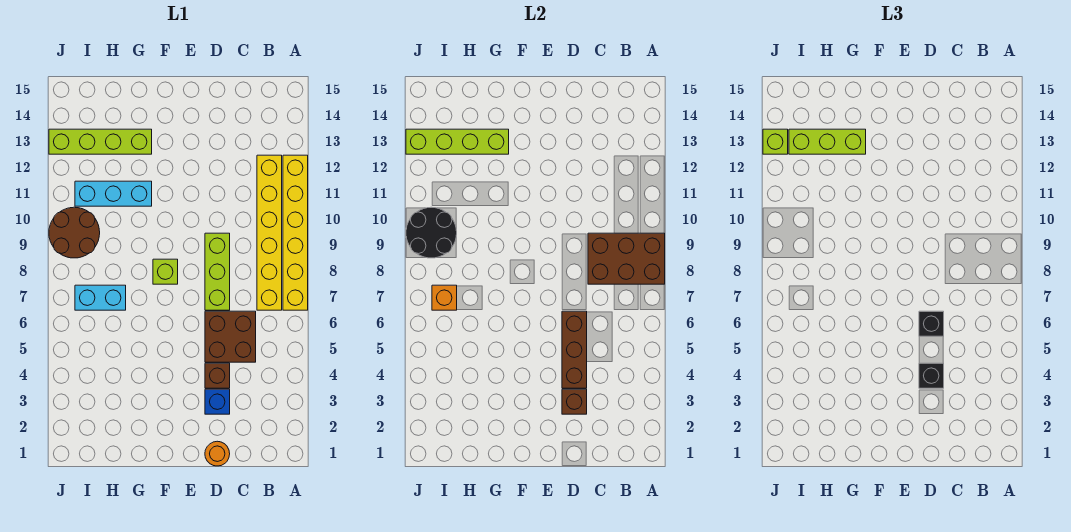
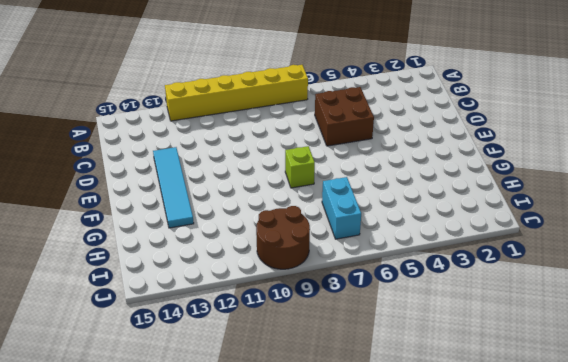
cyan 1x4 tile [153,147,194,228] -> lime 1x4 brick [49,129,152,154]
none -> yellow 1x6 brick [257,155,282,310]
none -> orange 1x1 round brick [205,441,230,466]
none -> blue 1x1 brick [205,389,230,414]

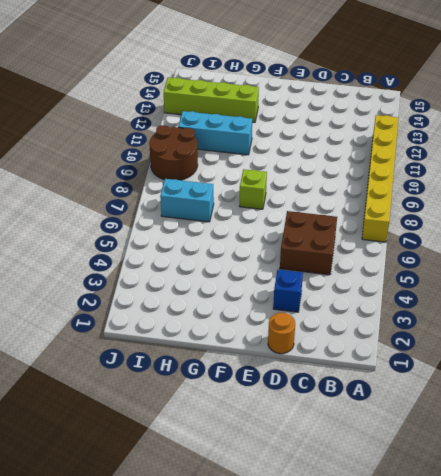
none -> yellow 1x6 brick [257,155,282,310]
none -> brown 1x1 brick [205,363,230,388]
none -> lime 1x3 brick [205,233,230,310]

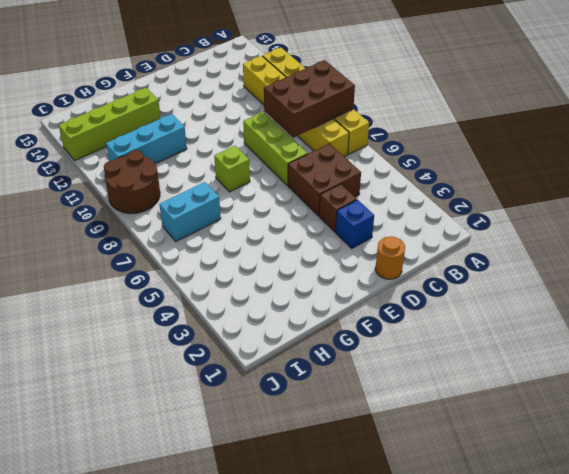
none -> brown 1x1 brick [562,389,587,414]
none -> brown 1x3 brick [562,311,587,388]
none -> lime 1x4 brick [406,129,509,154]

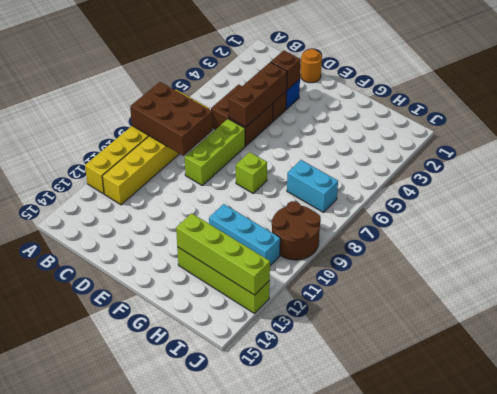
none -> orange 1x1 brick [432,285,457,310]
none -> black 2x2 round brick [406,207,457,258]
none -> black 1x1 brick [919,363,944,388]

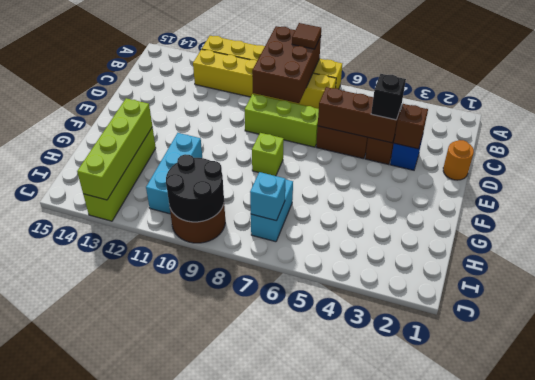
brown 1x1 tile [292,23,321,49] -> none
cyan 1x1 brick [250,172,285,221] -> orange 1x1 brick [432,285,457,310]
none -> black 1x1 brick [919,311,944,336]
none -> lime 1x3 brick [789,129,866,154]
none -> lime 1x1 brick [763,129,788,154]

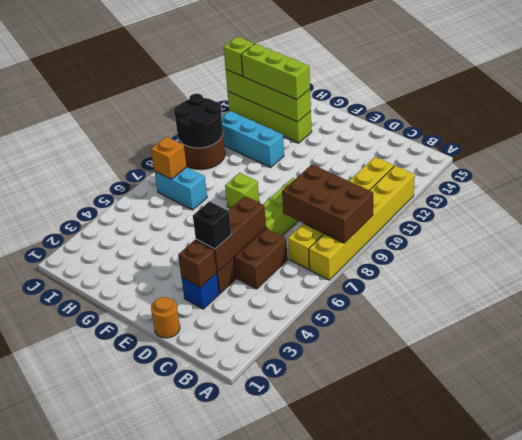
none -> black 1x1 brick [919,311,944,336]

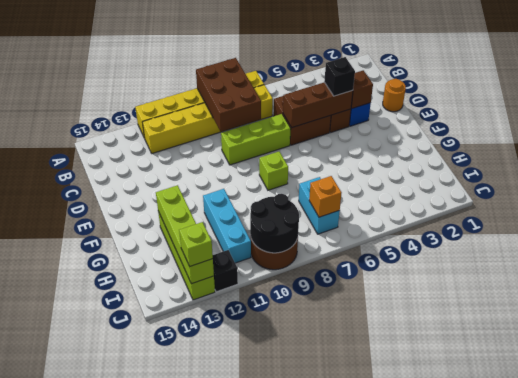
black 1x1 brick [213,250,238,292] -> black 1x1 brick moved to [919,311,944,336]
none -> lime 1x3 brick [789,129,866,154]

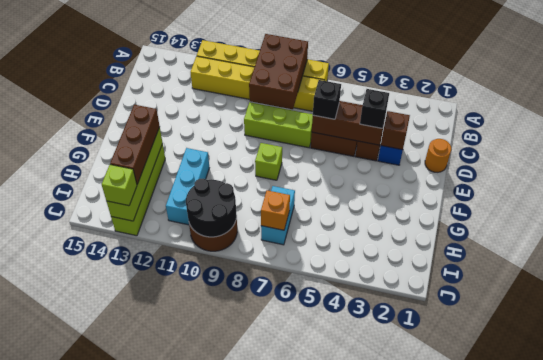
brown 1x3 brick [110,105,160,184] -> lime 1x3 brick [789,129,866,154]

